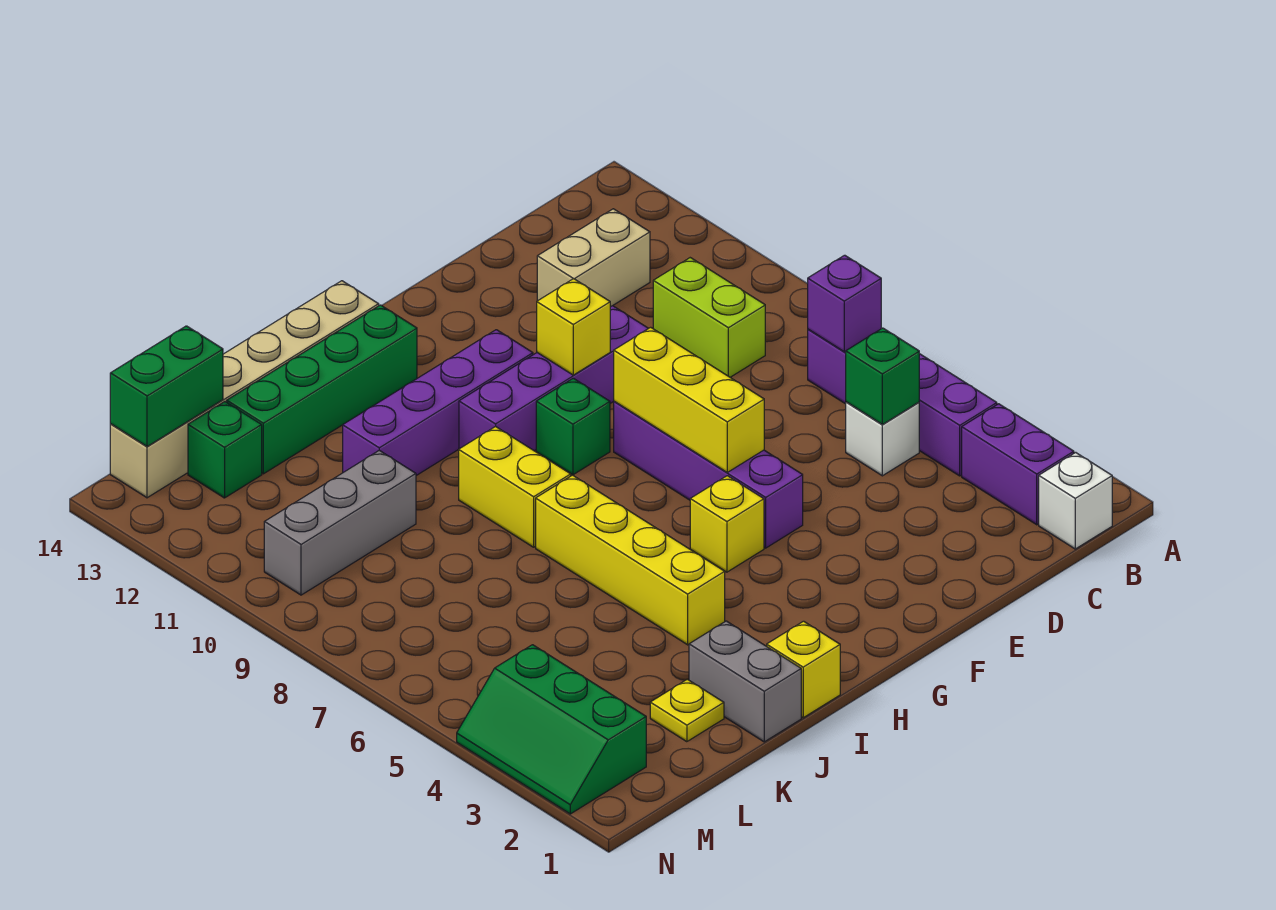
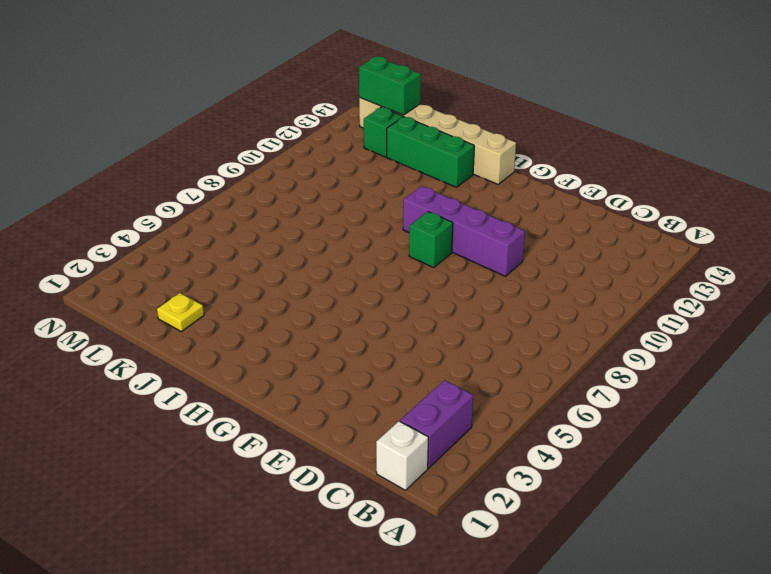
green 1x3 brick [387,117,474,187] -> green 1x4 brick [227,305,417,474]
none -> purple 1x4 brick [808,329,997,476]
none -> white 1x1 brick [846,402,919,476]
none -> lime 1x2 brick [653,258,765,377]

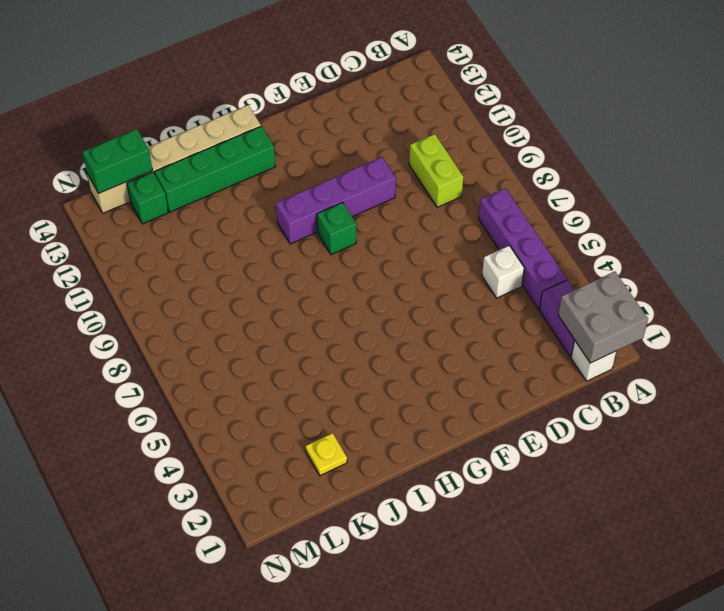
grey 2x2 brick [558,272,648,363] -> none
none -> tan 1x2 brick [537,209,650,307]
none -> purple 1x4 brick [614,401,803,548]
none -> yellow 1x1 brick [690,476,764,572]

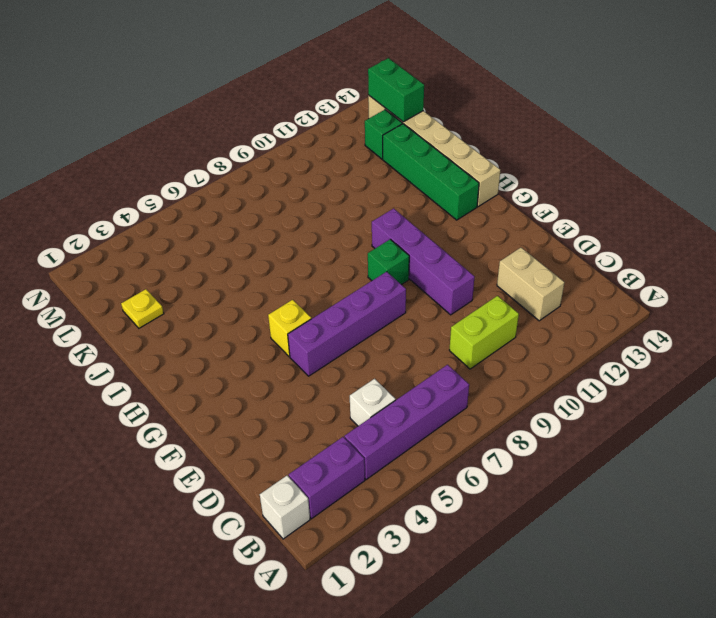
none -> purple 1x4 brick [343,330,533,476]
none -> yellow 1x1 brick [767,621,840,718]
none -> yellow 1x4 brick [536,475,725,645]

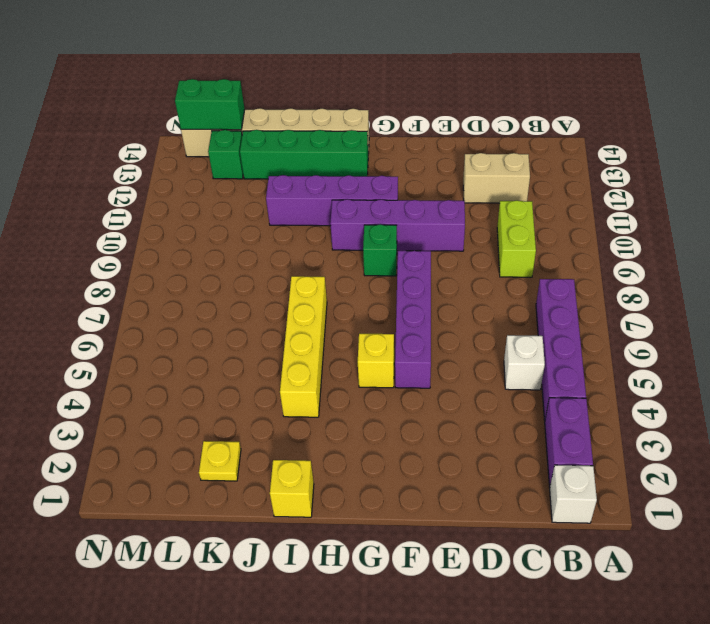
none -> yellow 1x2 brick [459,426,571,547]
none -> grey 1x2 brick [689,621,801,742]
none -> grey 1x3 brick [264,450,416,595]

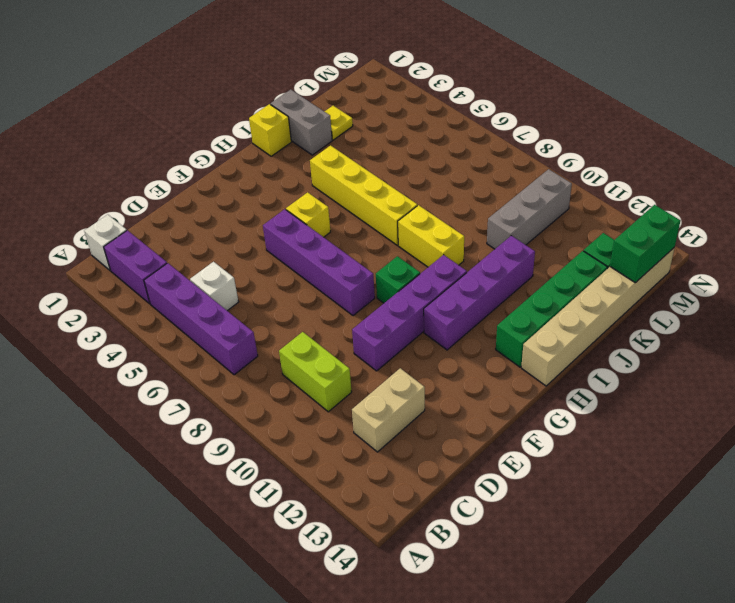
none -> green 2x3 slope [457,645,646,814]
none -> purple 1x1 brick [808,255,881,352]
none -> green 1x1 brick [846,328,919,424]

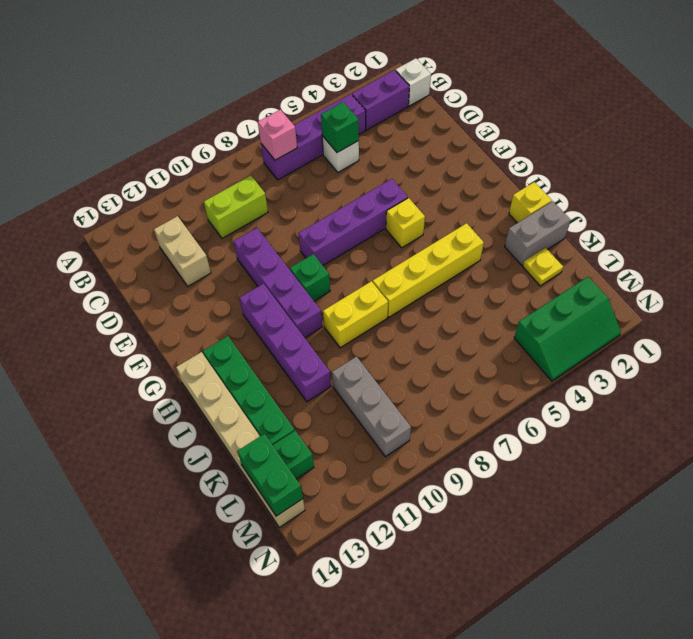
pink 1x1 brick [258,110,297,160] -> purple 1x1 brick [808,255,881,352]
none -> yellow 1x3 brick [614,327,764,472]
none -> yellow 1x1 brick [537,279,610,375]

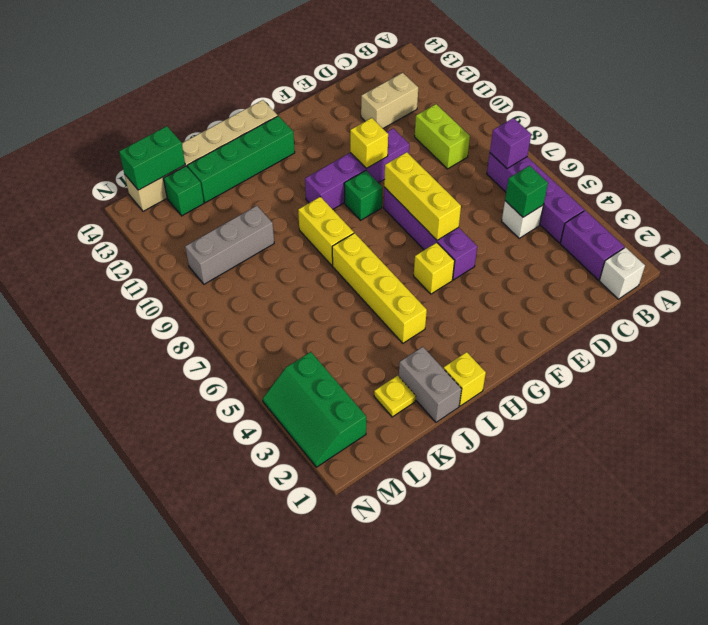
none -> purple 1x4 brick [343,330,533,476]

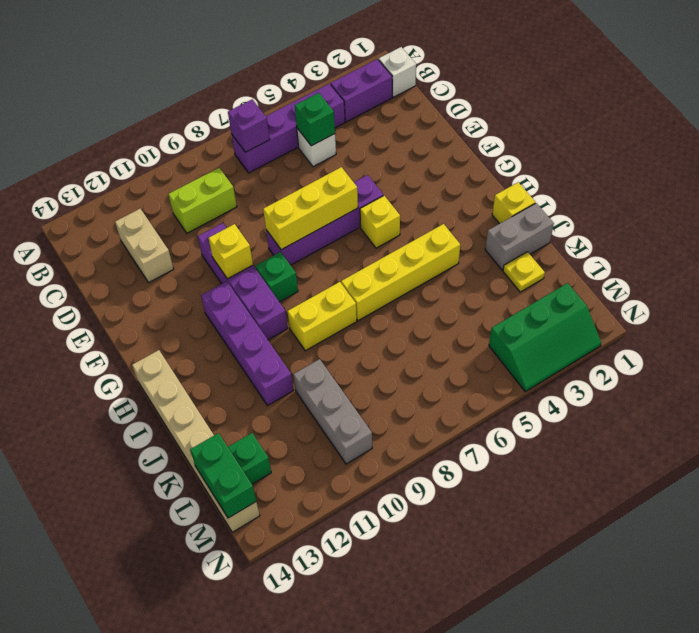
none -> green 1x4 brick [227,305,417,474]

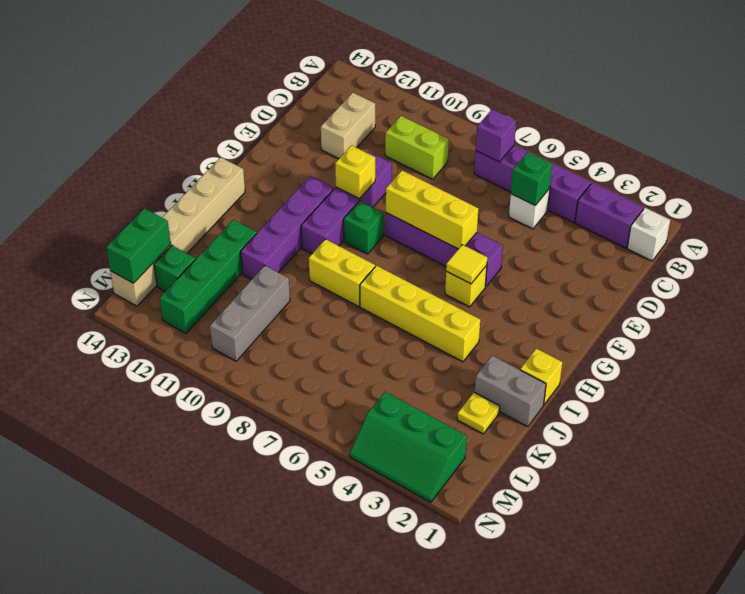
yellow 1x1 tile [446,245,487,284] -> none
green 1x4 brick [160,220,257,333] -> green 1x4 brick moved to [227,305,417,474]

